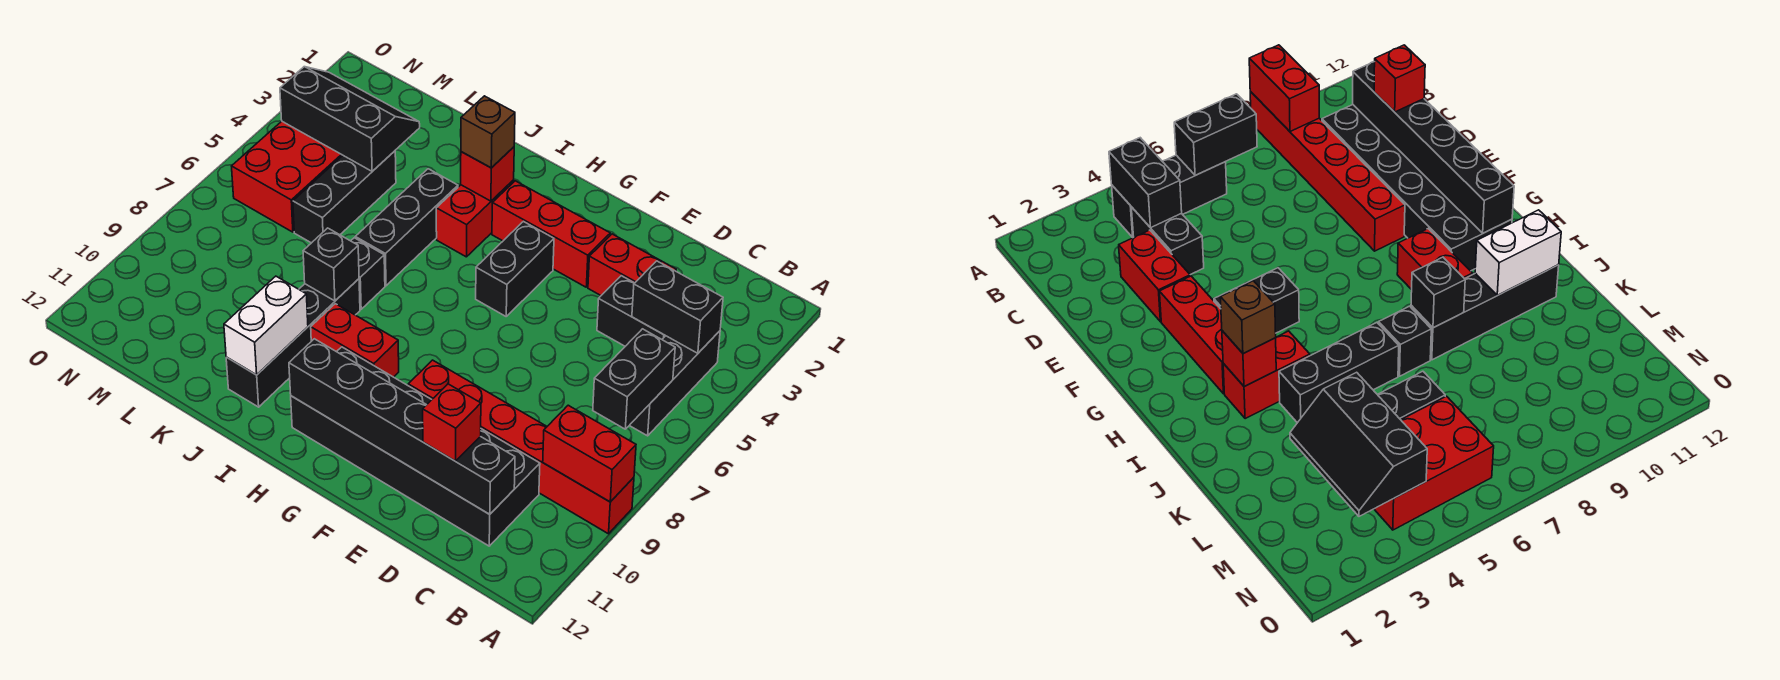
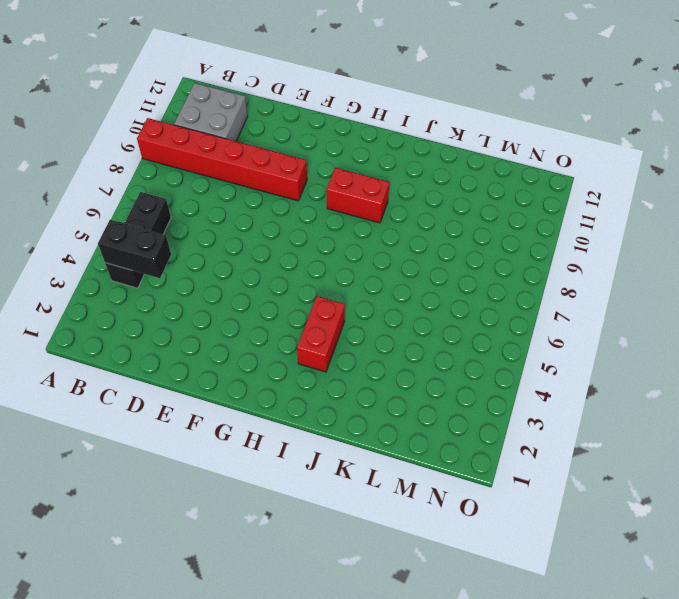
grey 2x2 brick [174,83,248,141] -> black 2x6 brick [291,347,540,546]
none -> black 1x2 brick [597,276,665,346]
none -> red 1x2 brick [588,234,676,295]
none -> red 1x3 brick [492,181,610,287]

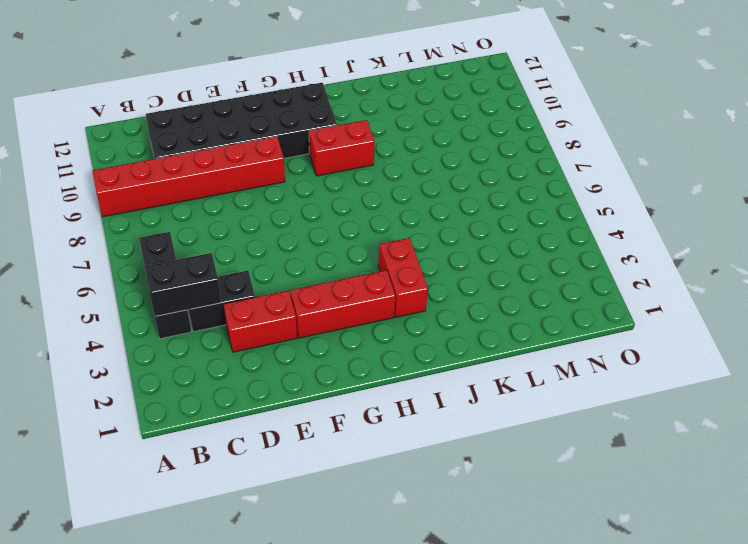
none -> black 1x2 brick [476,222,554,316]
none -> black 1x3 brick [355,169,458,286]
none -> black 1x1 brick [351,238,385,309]

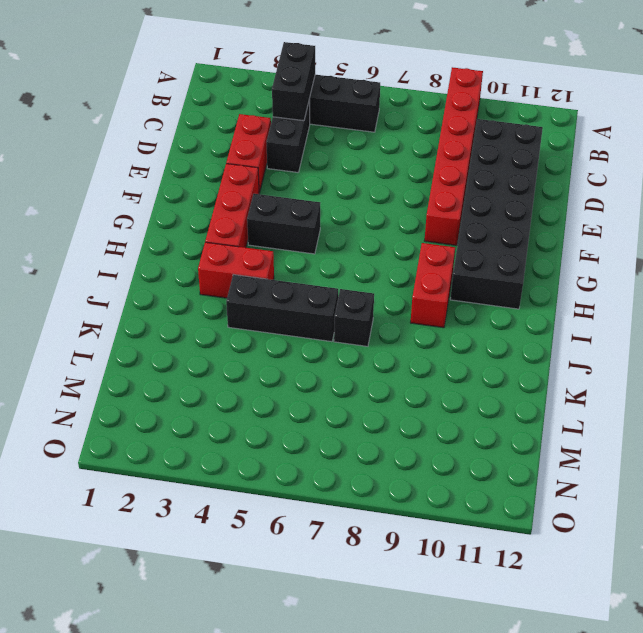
none -> black 1x4 brick [226,279,360,407]
none -> black 1x3 brick [293,151,396,243]
none -> red 2x3 brick [232,121,343,232]

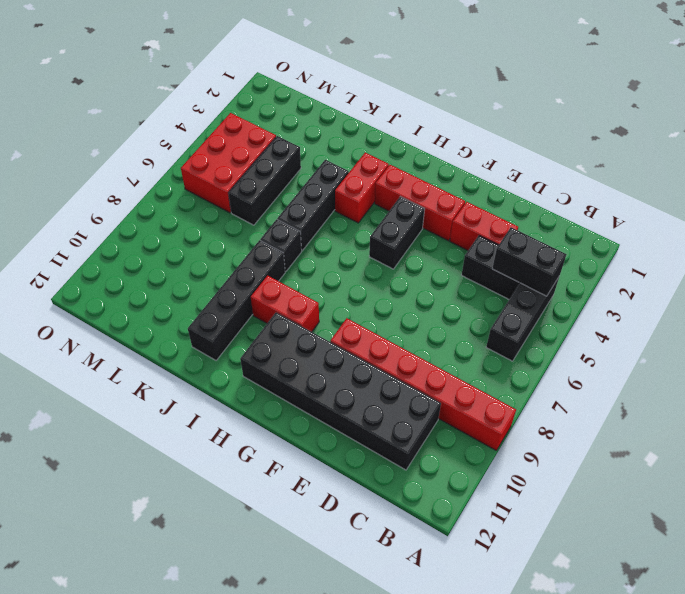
none -> red 1x2 brick [543,405,636,502]
none -> black 1x2 brick [593,329,675,429]
none -> black 1x6 brick [289,339,515,514]

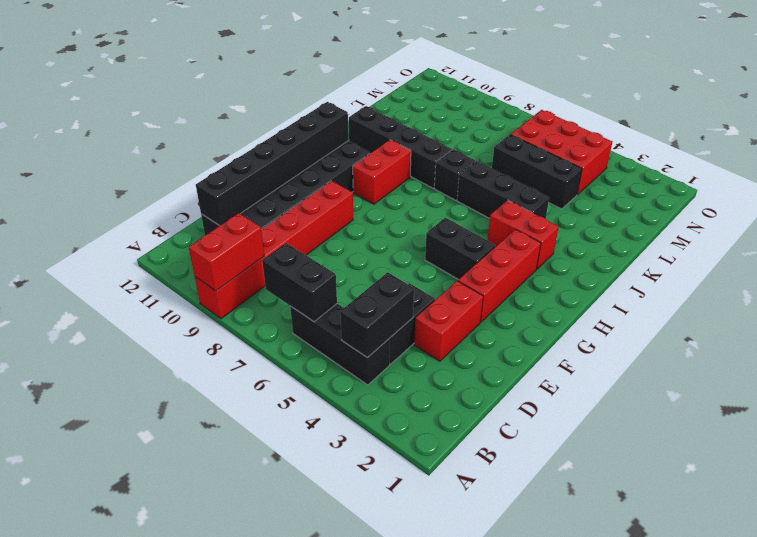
none -> red 1x1 brick [461,147,514,201]
none -> black 1x1 brick [303,228,359,301]
none -> white 1x2 brick [224,276,308,375]

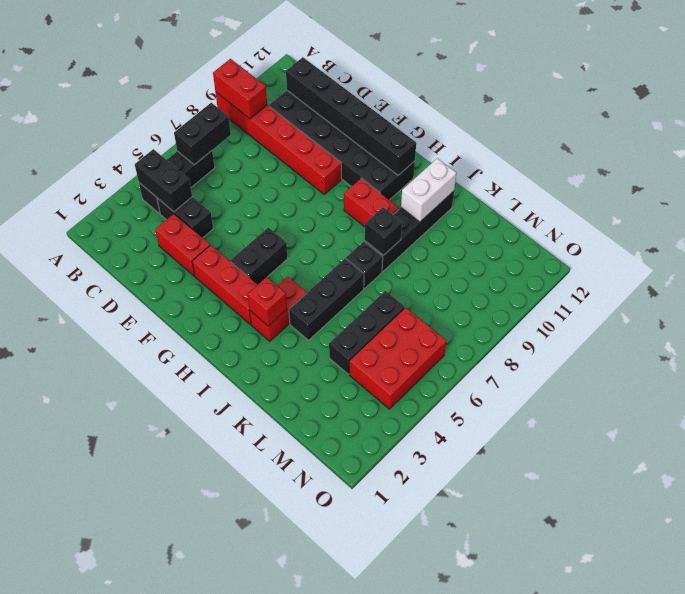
none -> black 2x3 slope [280,67,420,171]
none -> red 1x1 brick [423,384,481,461]
none -> brown 1x1 brick [461,96,515,168]

